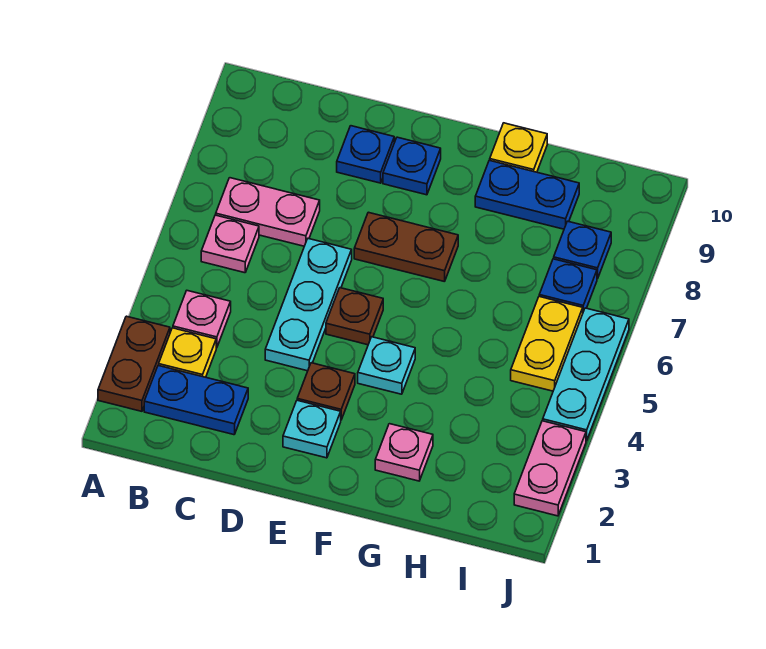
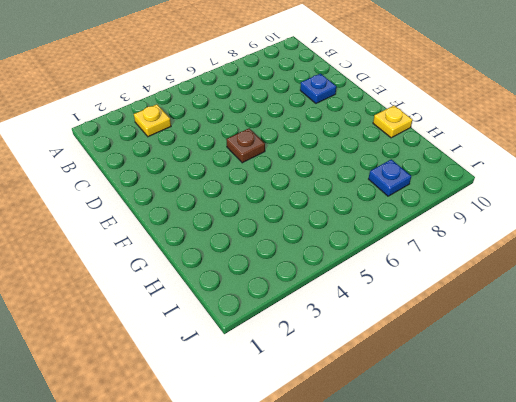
none -> brown 1x2 plate [98,316,170,411]
none -> blue 1x2 plate [144,365,248,435]
none -> pink 1x1 plate [173,291,231,348]

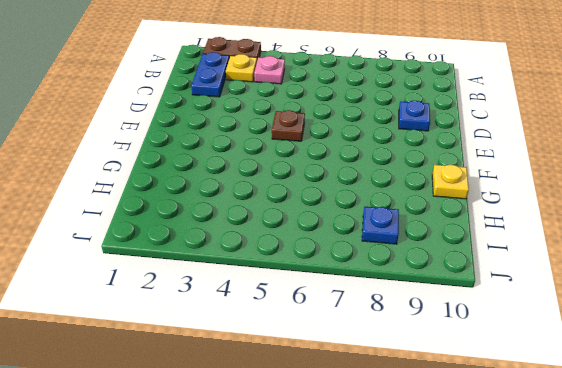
none -> pink 1x1 plate [201,215,259,273]
none -> pink 1x2 plate [216,178,320,246]
none -> cyan 1x3 plate [265,239,352,371]

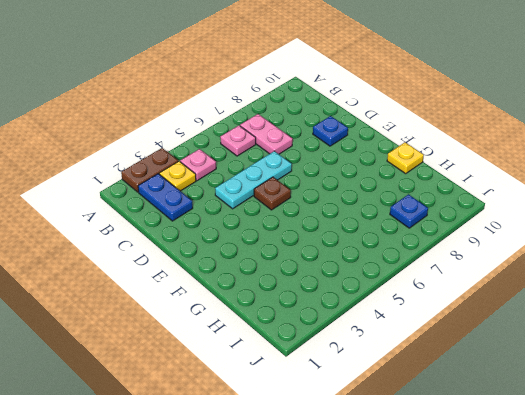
none -> cyan 1x1 plate [283,400,341,458]
none -> brown 1x1 plate [297,363,355,420]
none -> brown 1x2 plate [354,212,458,282]

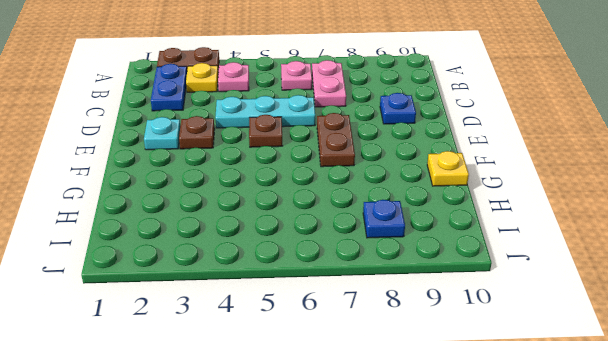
none -> blue 1x1 plate [383,137,441,195]
none -> cyan 1x1 plate [358,337,415,394]
none -> pink 1x1 plate [375,424,433,481]

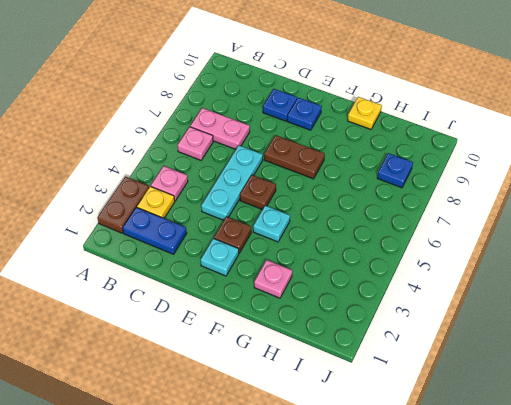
none -> blue 1x2 plate [475,160,579,229]
none -> yellow 1x2 plate [511,297,583,391]
none -> blue 1x1 plate [539,259,597,311]

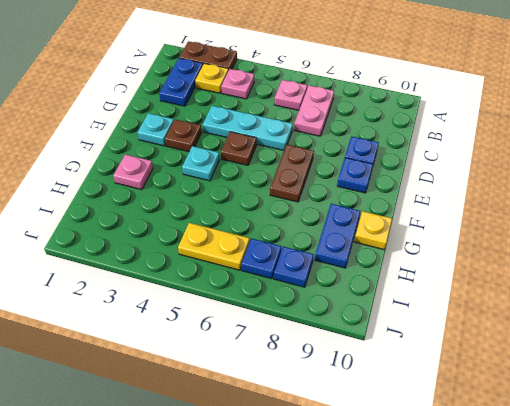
none -> pink 1x2 plate [514,421,586,516]
none -> cyan 1x3 plate [543,308,629,441]

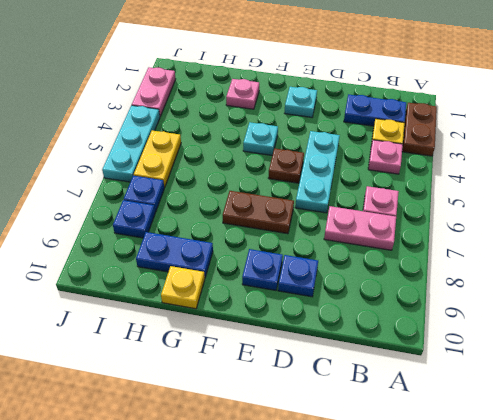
none -> brown 1x1 plate [297,363,355,420]

